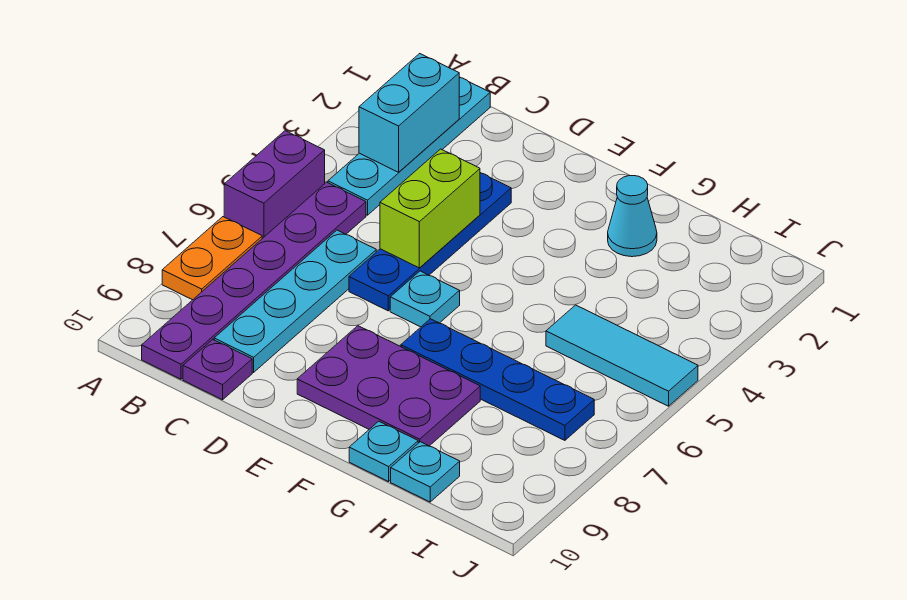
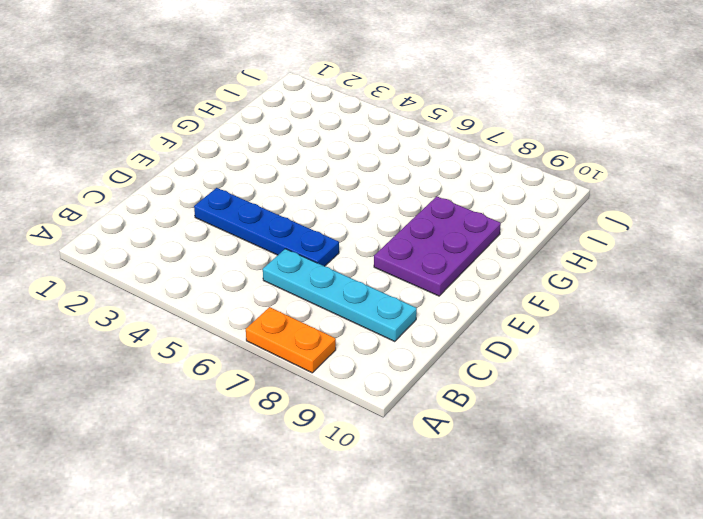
none -> purple 1x2 brick [224,131,325,238]
none -> cyan 1x4 plate [328,77,490,215]
none -> purple 1x6 plate [142,182,366,379]

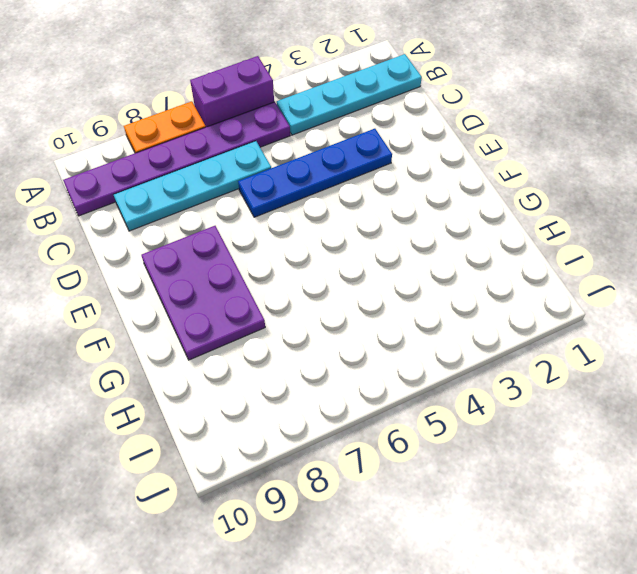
none -> purple 1x1 plate [183,339,252,400]
none -> cyan 1x1 plate [390,271,460,327]
none -> blue 1x4 plate [401,319,594,440]

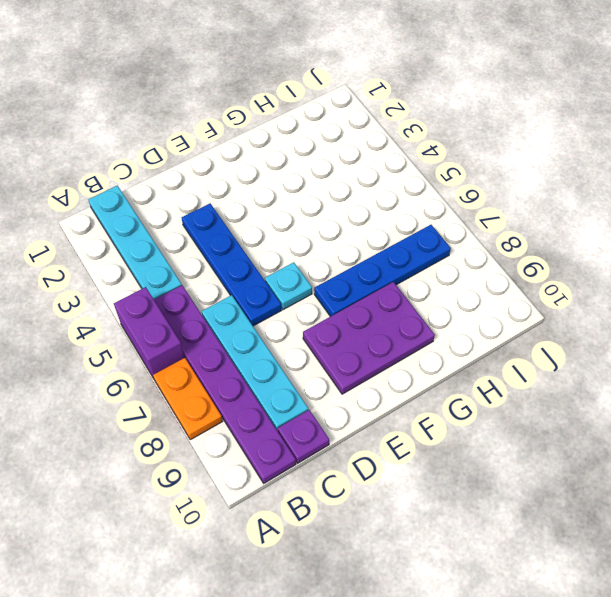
none -> cyan 1x1 cone [608,176,657,257]
none -> cyan 1x1 plate [349,421,418,482]
none -> cyan 1x3 tile [546,305,698,406]

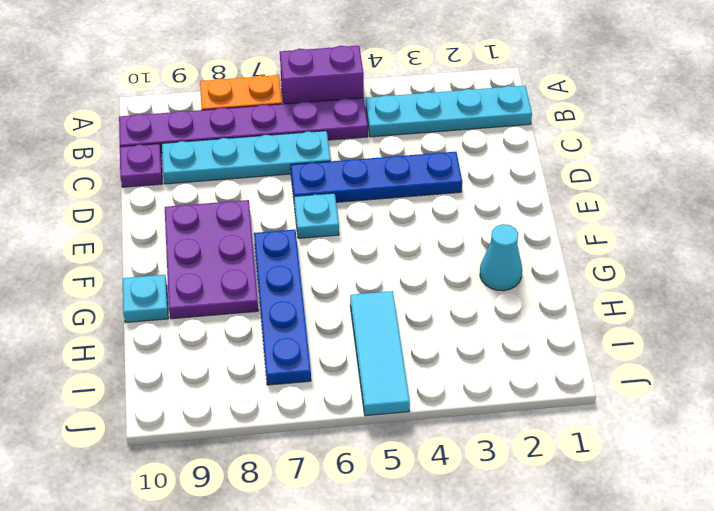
none -> cyan 1x1 plate [391,442,460,502]
none -> cyan 1x2 brick [359,54,459,172]
none -> lime 1x2 brick [380,149,480,268]

